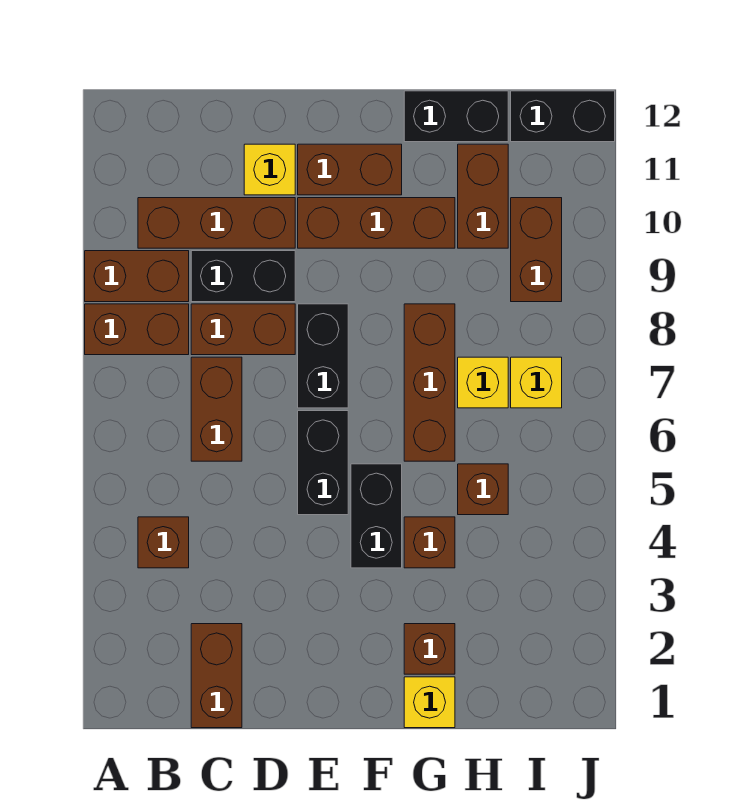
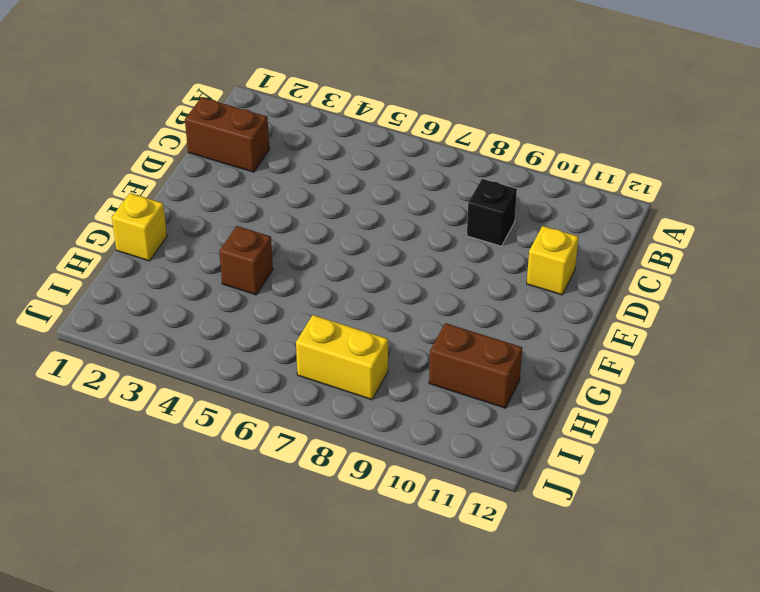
black 1x1 brick [467,179,517,246] -> black 1x2 brick [191,251,295,302]
yellow 1x2 brick [296,315,388,400] -> yellow 1x1 brick [511,357,562,408]
none -> brown 1x2 brick [85,304,189,355]
none -> brown 1x2 brick [85,251,189,302]
none -> brown 1x1 brick [138,517,189,568]

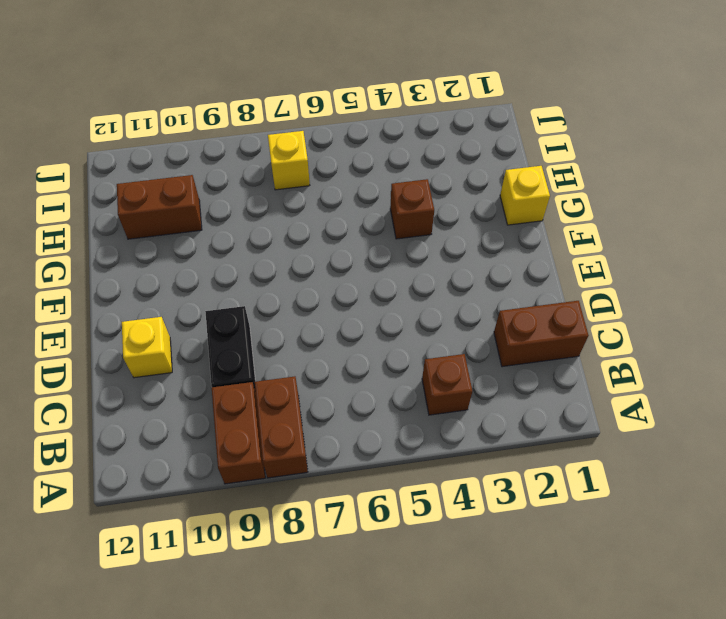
none -> brown 1x3 brick [138,198,295,248]
none -> brown 1x2 brick [191,357,242,461]
none -> brown 1x2 brick [191,304,295,355]

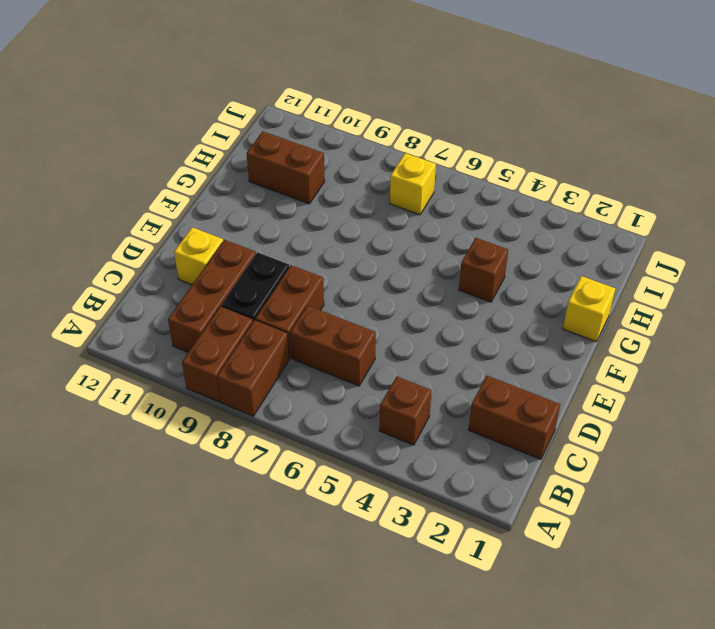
none -> black 1x2 brick [298,411,348,515]
none -> black 1x2 brick [298,304,348,408]
none -> brown 1x3 brick [298,198,455,248]

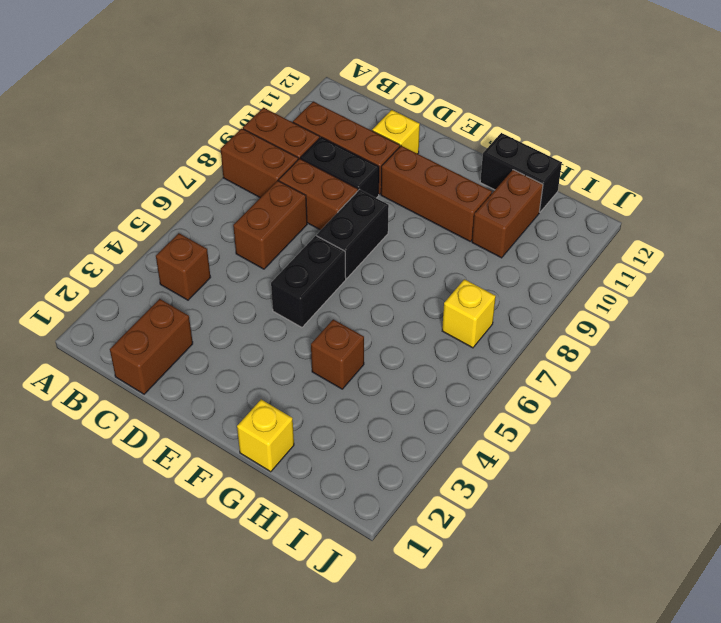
none -> brown 1x2 brick [298,144,402,195]
none -> black 1x2 brick [351,464,402,568]
none -> brown 1x1 brick [404,624,455,674]

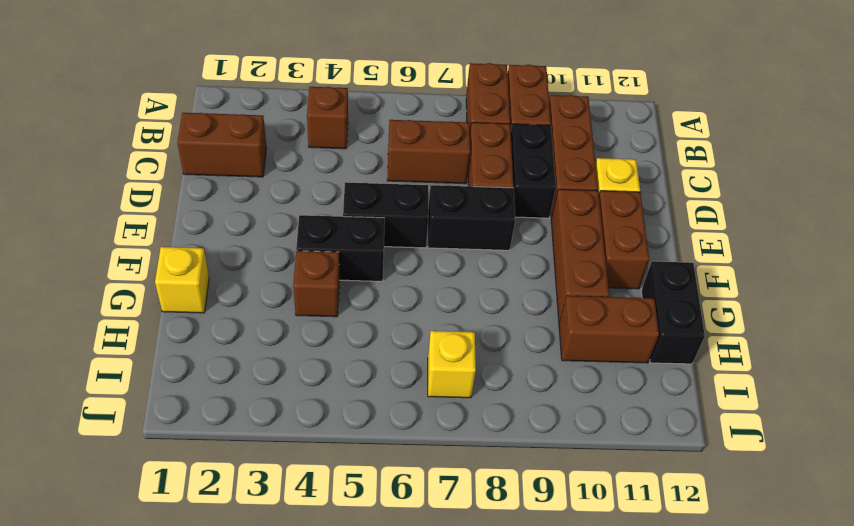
none -> brown 1x1 brick [404,624,455,674]
none -> brown 1x3 brick [404,304,455,461]
none -> brown 1x1 brick [458,464,508,515]

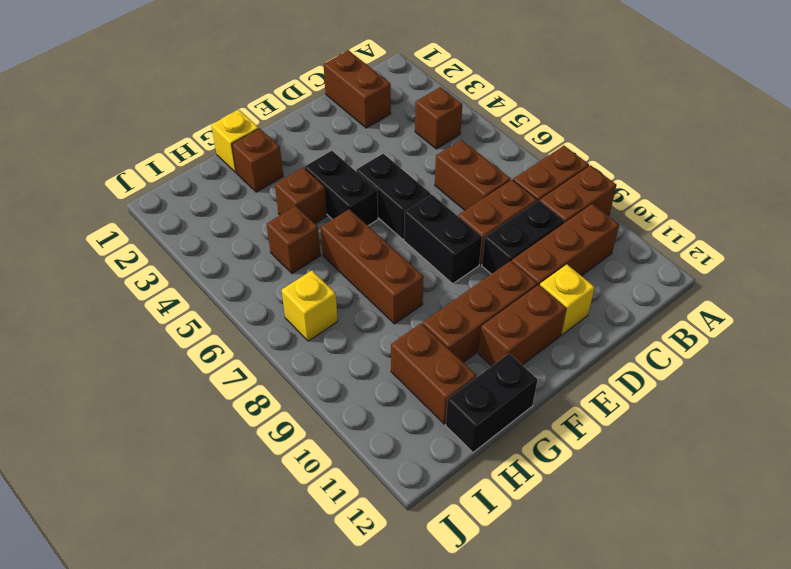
none -> yellow 1x1 brick [458,357,508,408]
none -> brown 1x2 brick [511,198,562,302]
none -> black 1x2 brick [511,91,615,142]

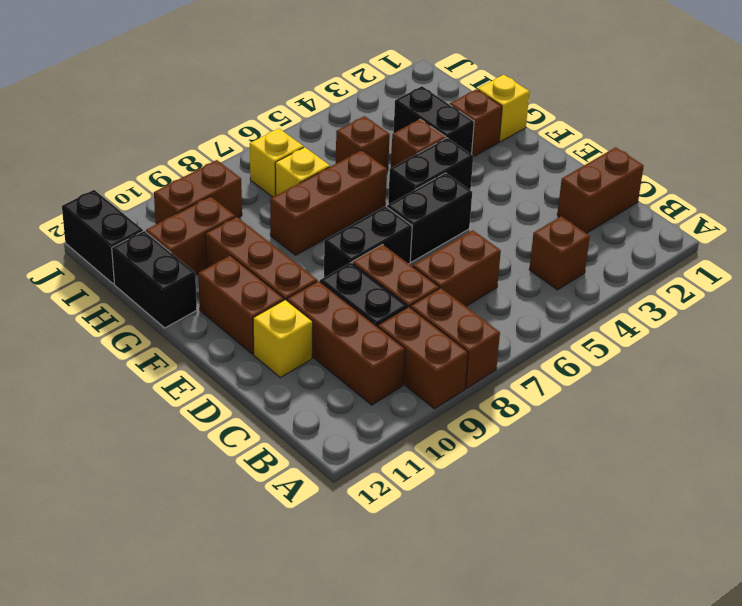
black 1x2 brick [393,86,474,154] -> none

